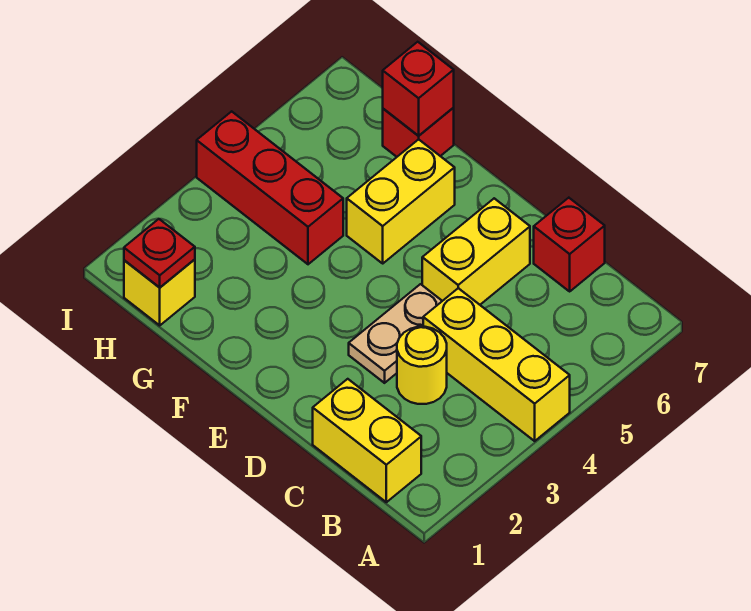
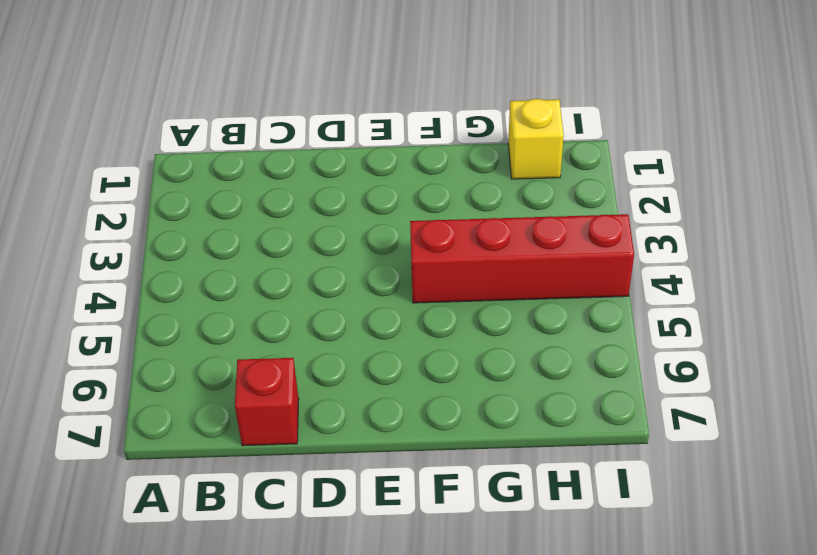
red 1x4 brick [410,214,634,303] -> red 1x3 brick [197,111,343,264]
none -> yellow 1x3 brick [423,288,570,441]
none -> yellow 1x2 brick [313,379,421,502]
none -> yellow 1x1 round brick [397,327,447,404]

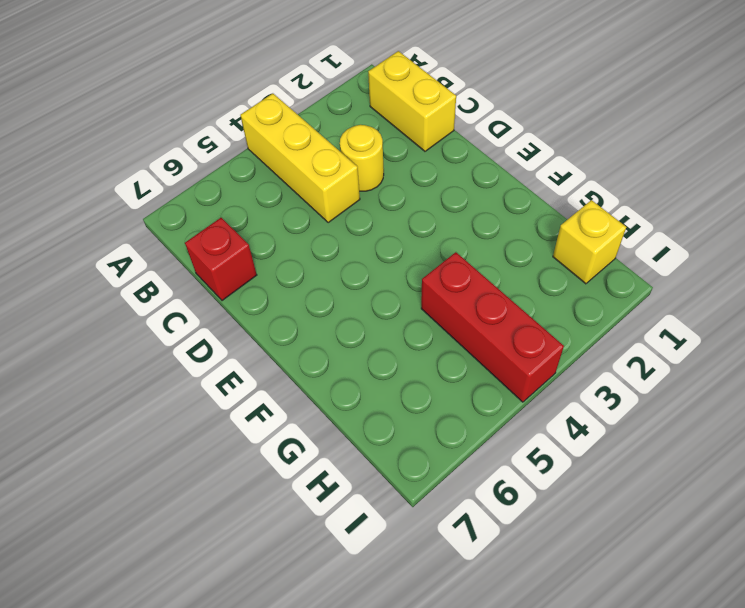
none -> tan 1x2 plate [349,284,442,383]
none -> yellow 1x2 brick [422,198,530,305]
none -> yellow 1x2 brick [347,139,455,263]

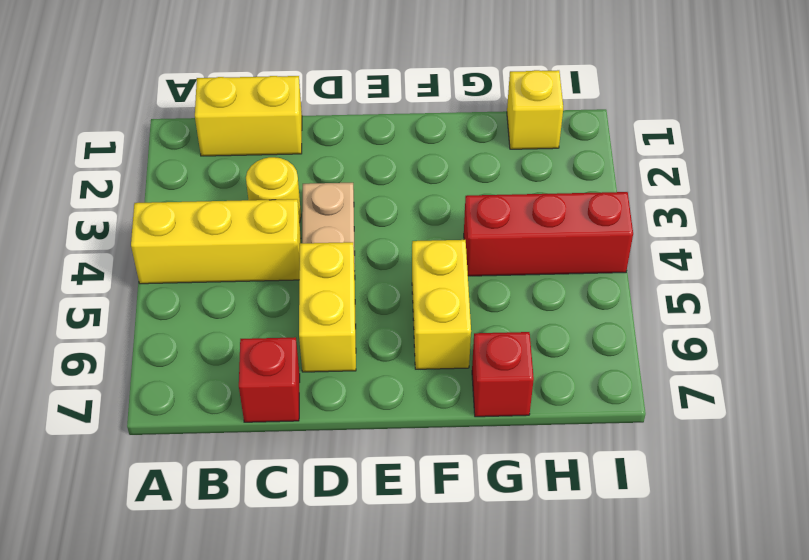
none -> red 1x1 brick [383,42,454,136]
none -> red 1x1 plate [124,219,195,288]

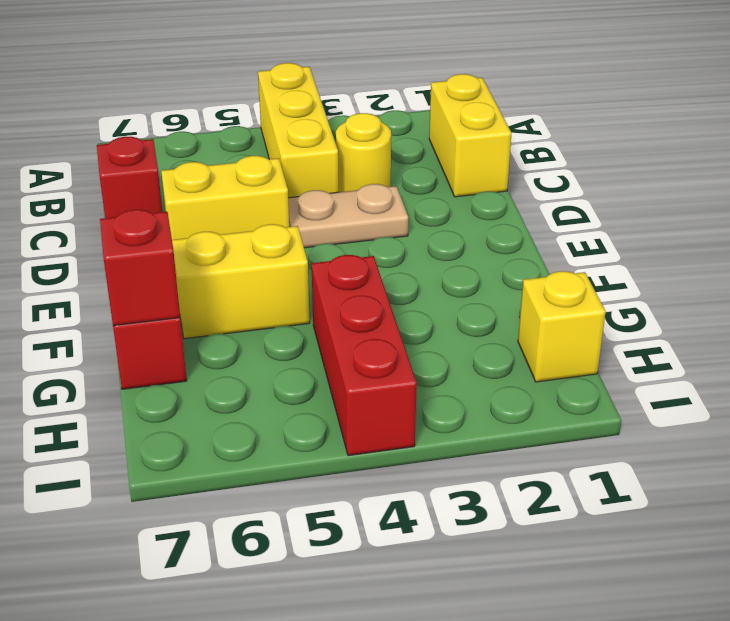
none -> red 1x1 plate [124,219,195,288]

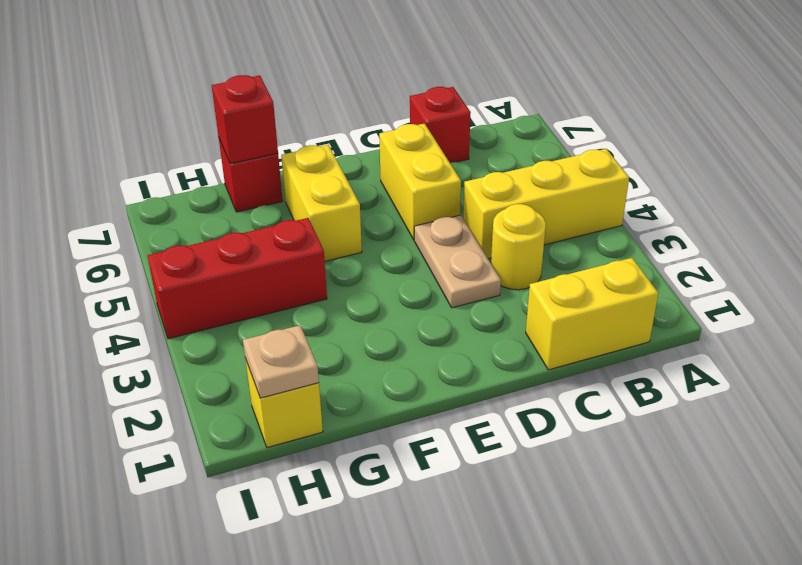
tan 1x1 plate [243,325,319,398] -> red 1x1 plate [124,219,195,288]

